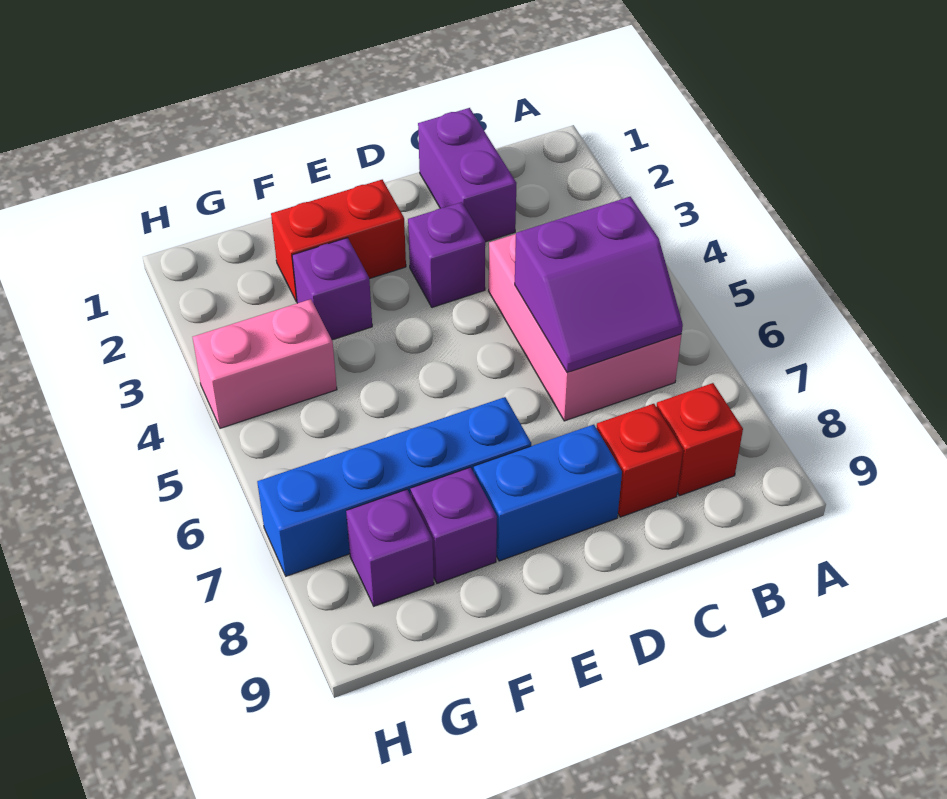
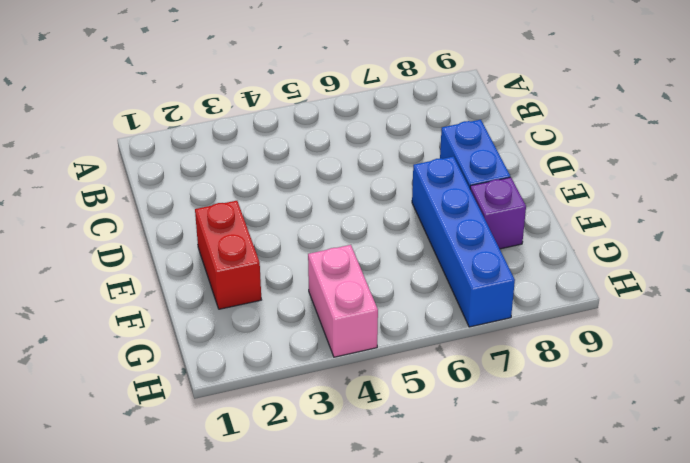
none -> pink 2x3 brick [489,234,681,421]
none -> red 1x1 brick [656,383,743,496]
none -> purple 1x2 brick [418,108,516,242]

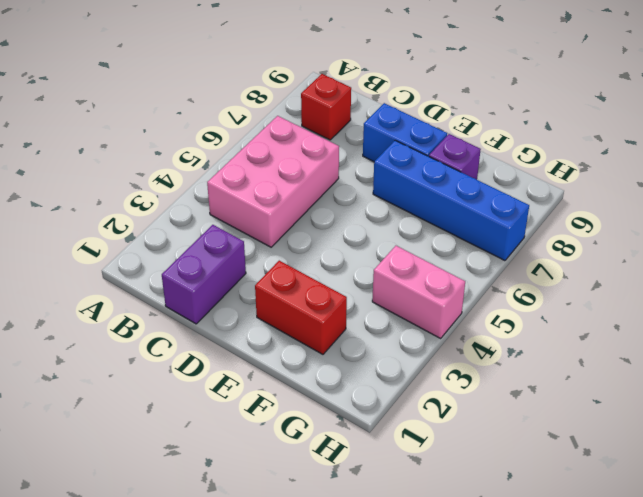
none -> red 1x1 brick [596,404,683,517]
none -> purple 1x1 brick [408,202,485,307]
none -> purple 1x1 brick [292,238,372,340]

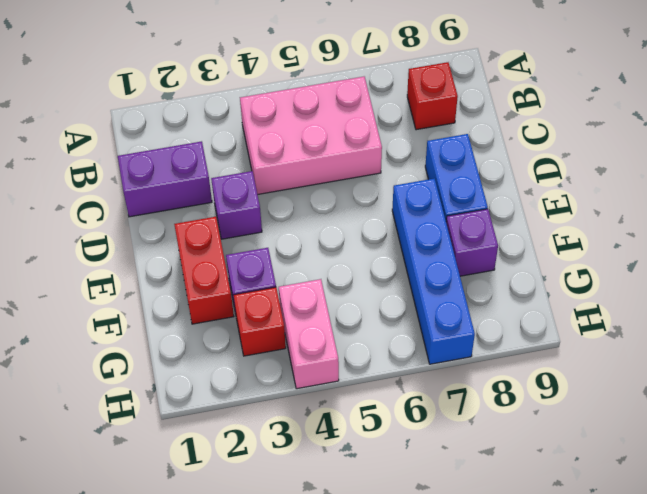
red 1x1 brick [234,287,286,356] -> red 1x1 brick moved to [596,404,683,517]
none -> purple 1x1 brick [346,490,434,606]
none -> purple 2x2 slope [515,197,683,373]

